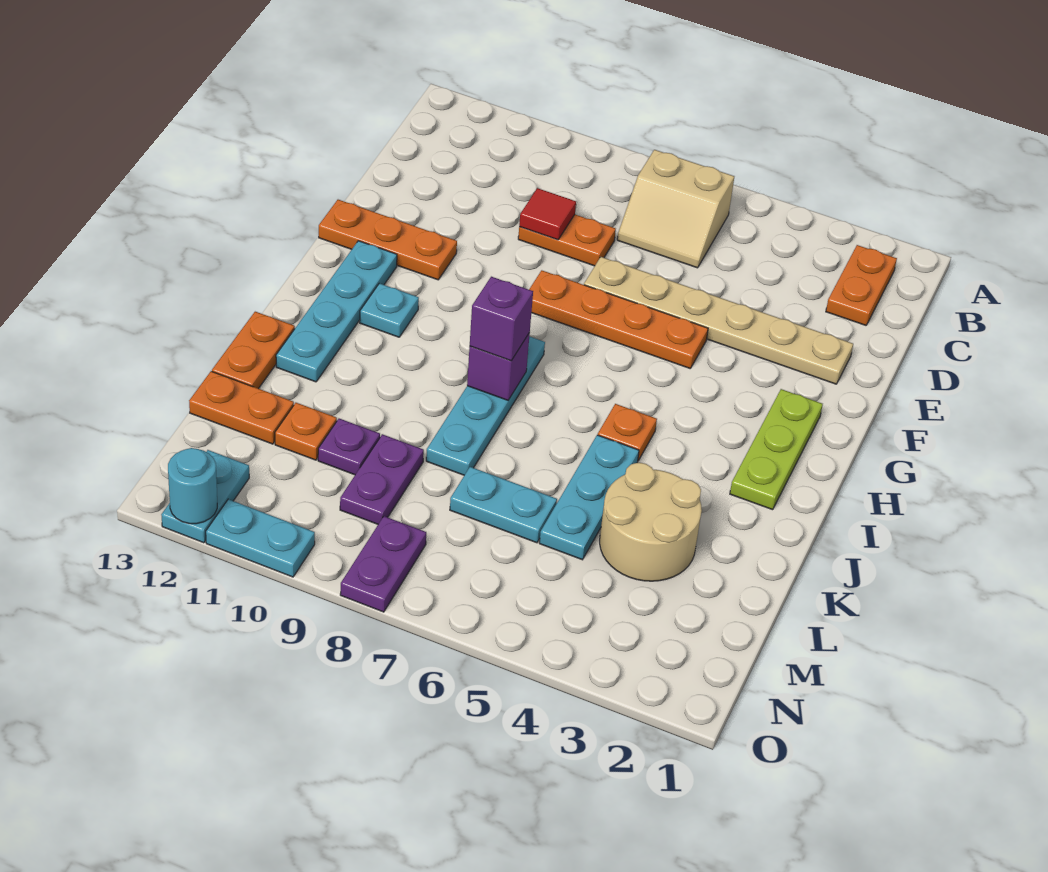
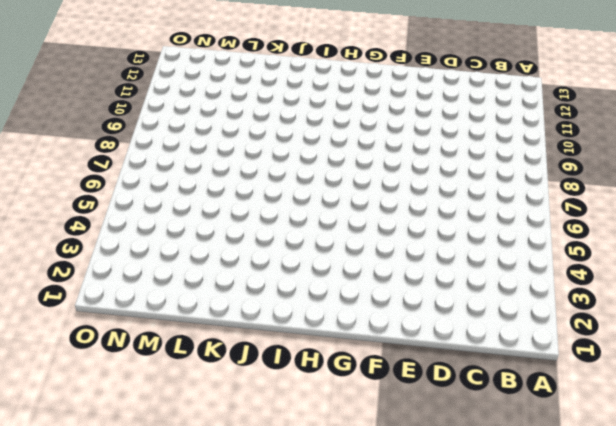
none -> orange 1x2 plate [826,245,897,325]
none -> tan 2x2 slope [617,150,734,268]
none -> orange 1x2 plate [518,215,616,266]

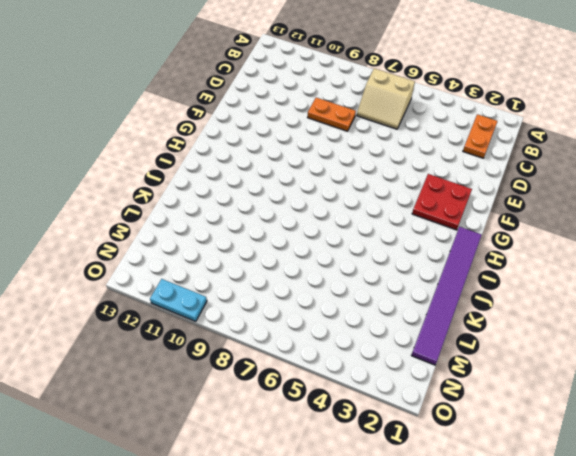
red 2x2 plate [412,174,472,230] -> lime 1x3 plate [730,389,823,510]
purple 1x6 tile [411,227,482,365] -> none
none -> tan 1x6 plate [584,257,853,384]
none -> orange 1x4 plate [529,270,708,368]
none -> orange 1x3 plate [319,200,457,280]

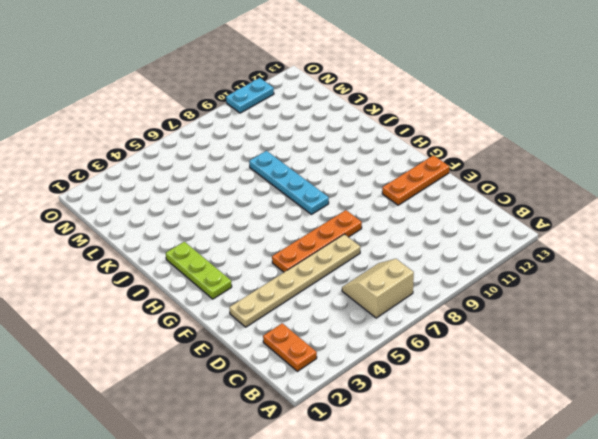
none -> orange 1x2 plate [518,215,616,266]
none -> cyan 1x4 plate [276,241,397,382]
none -> cyan 1x1 plate [360,283,419,337]

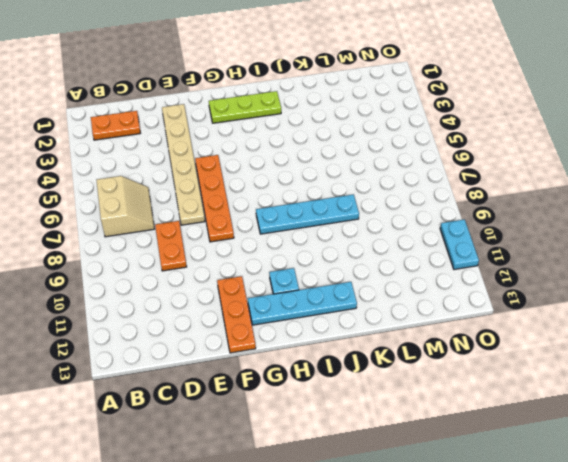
none -> orange 1x1 plate [598,404,657,461]
none -> cyan 1x3 plate [539,435,639,560]
none -> orange 1x2 plate [212,312,295,389]

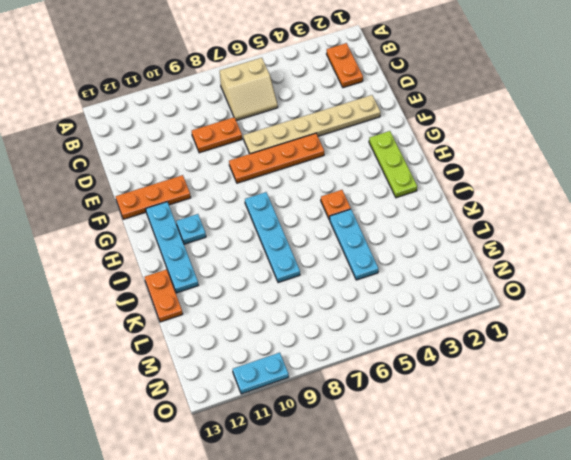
none -> tan 2x2 round brick [600,463,702,581]
none -> cyan 1x2 plate [450,467,557,543]
none -> purple 1x2 plate [340,434,424,524]

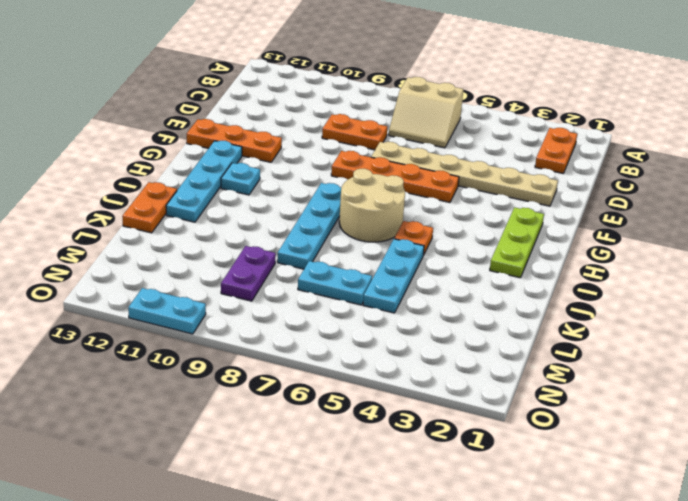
tan 2x2 round brick [339,169,405,242] -> tan 2x2 round brick moved to [600,463,702,581]
none -> purple 1x1 plate [318,419,380,475]
none -> orange 1x1 plate [275,403,337,460]
none -> orange 1x2 plate [189,371,294,444]

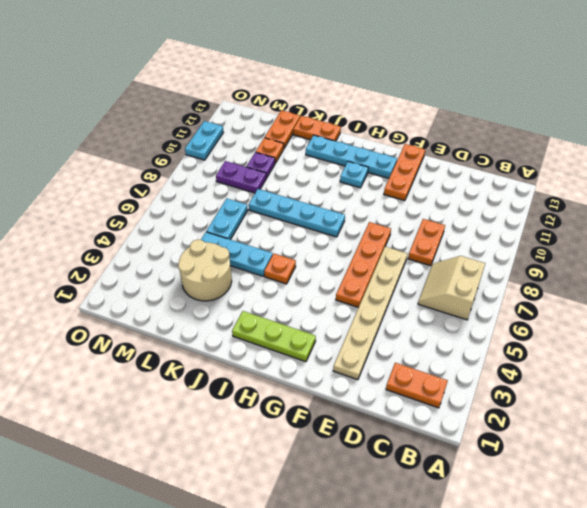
none -> purple 1x2 plate [340,516,426,612]
none -> cyan 1x2 plate [161,450,249,543]
none -> red 1x1 tile [519,188,576,240]

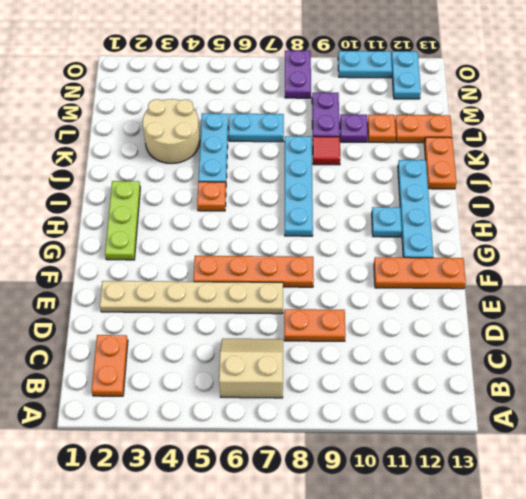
red 1x1 tile [313,136,340,165] -> red 1x1 tile moved to [519,188,576,240]
none -> purple 1x1 brick [467,333,530,400]
none -> cyan 1x1 round brick [168,448,217,524]
none -> purple 1x1 brick [470,277,533,361]

